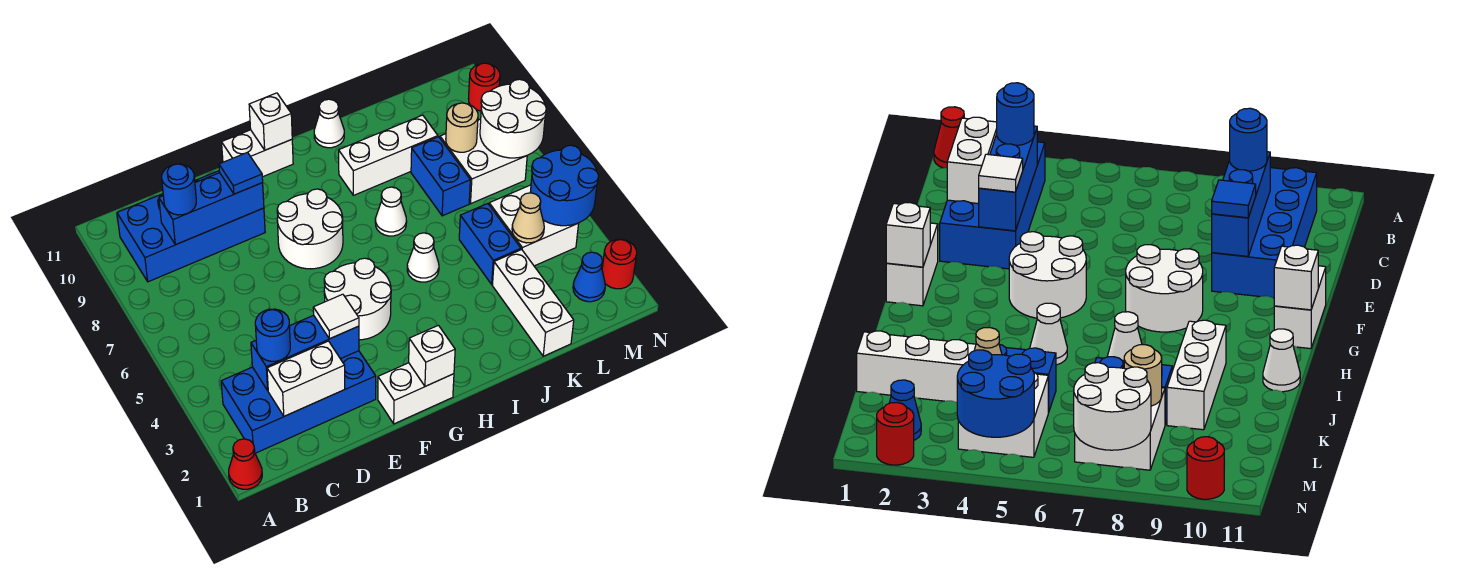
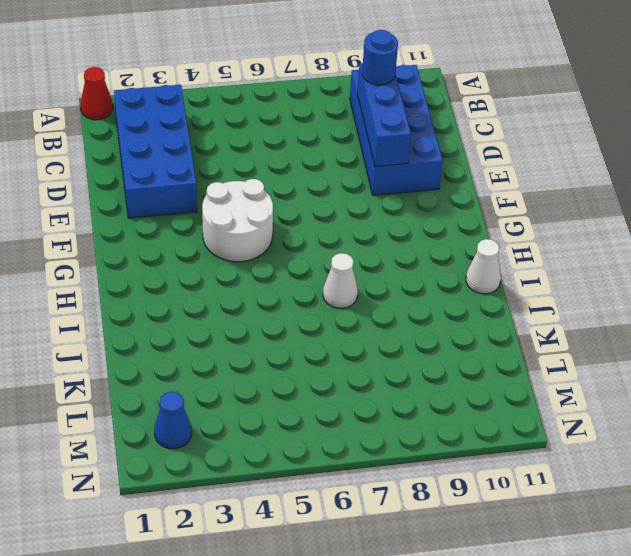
none -> white 1x2 brick [378,363,454,424]
none -> white 2x2 round brick [277,189,343,269]
none -> white 1x2 brick [222,130,293,177]
none -> white 1x1 cone [407,233,439,282]

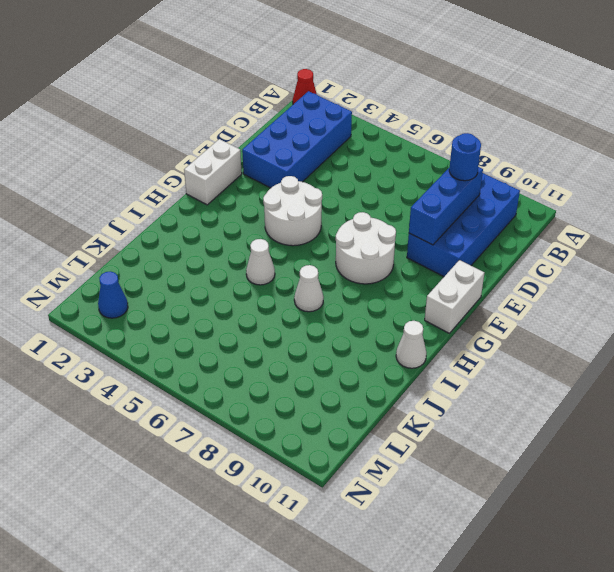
none -> white 1x3 brick [339,115,438,195]
none -> white 1x3 brick [492,250,574,356]
none -> blue 1x2 brick [459,204,521,284]
none -> blue 1x2 brick [411,137,470,216]

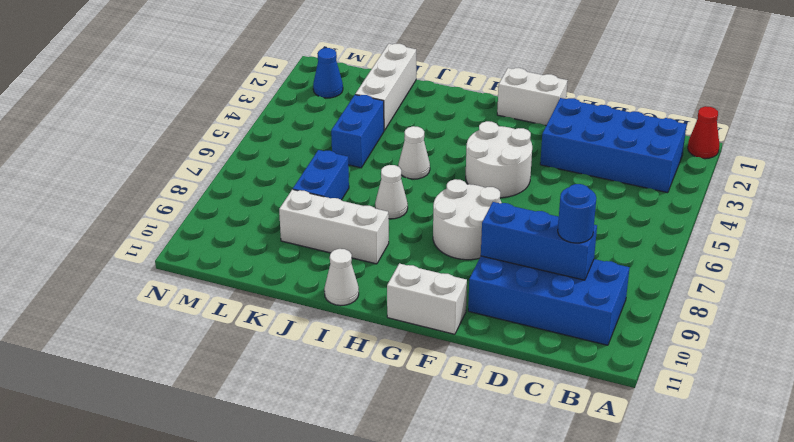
none -> white 2x2 brick [489,185,579,266]
none -> white 2x2 brick [440,119,527,204]
none -> red 1x1 round brick [602,239,637,289]
none -> red 1x1 round brick [469,63,500,111]

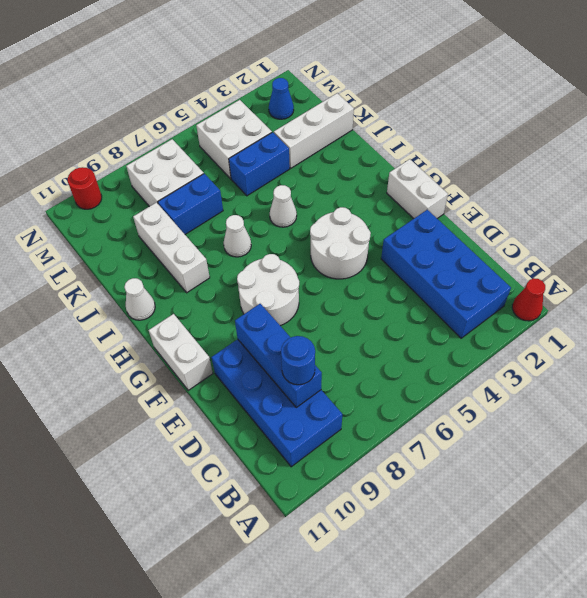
none -> red 1x1 round brick [602,239,637,289]
none -> white 1x2 brick [267,341,345,416]
none -> blue 1x3 brick [251,315,359,390]
none -> white 1x1 brick [409,325,455,386]

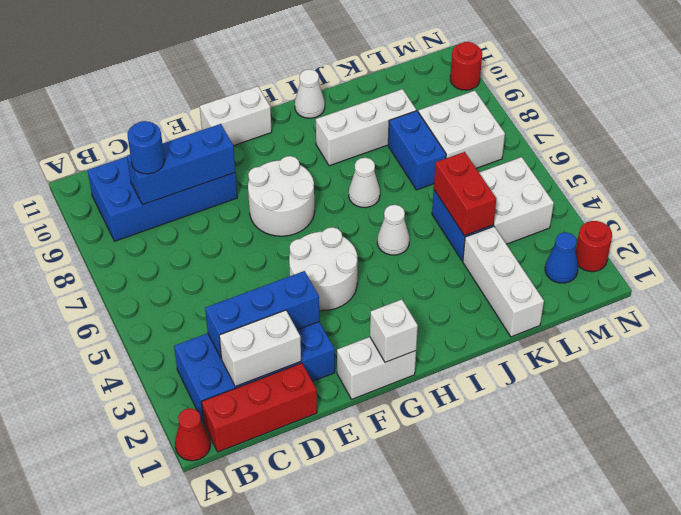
red 1x3 brick [202,363,317,452] -> none
red 1x2 brick [434,152,496,236] -> none
none -> white 1x1 brick [249,93,292,150]
none -> tan 1x1 cone [512,193,544,243]
none -> tan 1x1 round brick [446,103,478,152]
none -> blue 2x2 round brick [530,145,599,226]

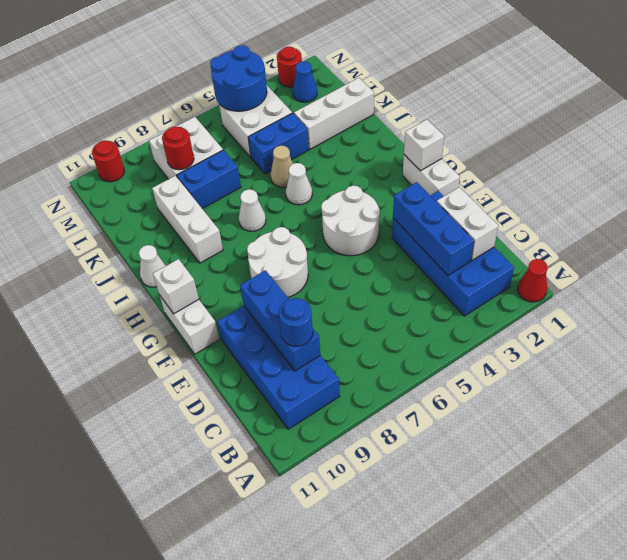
tan 1x1 cone [270,146,293,187] -> tan 1x1 cone moved to [512,193,544,243]
red 1x1 round brick [162,126,194,170] -> tan 1x1 round brick [446,103,478,152]
none -> white 2x2 round brick [480,79,546,158]
none -> blue 1x1 round brick [255,309,290,361]
none -> white 1x1 tile [313,294,359,339]
none -> blue 1x1 tile [219,152,263,194]

